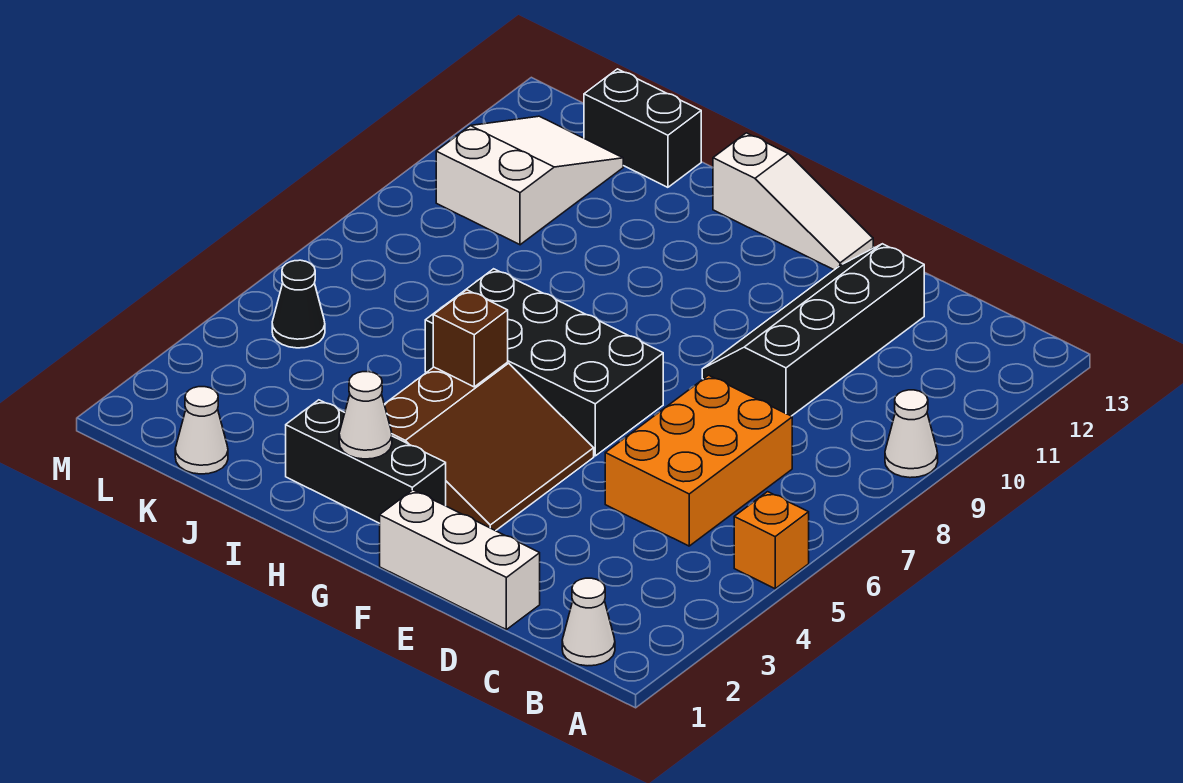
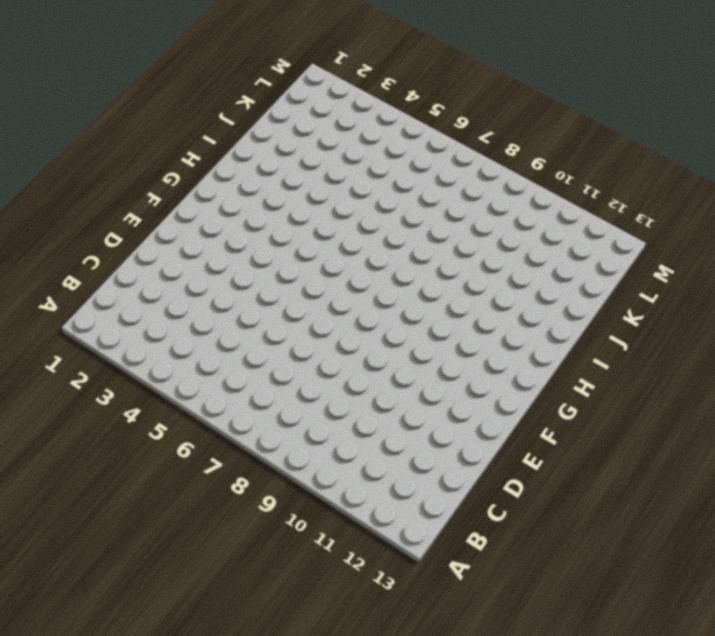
none -> orange 1x1 brick [734,492,809,589]
none -> white 1x1 cone [885,390,938,478]
none -> white 1x1 cone [562,578,615,666]

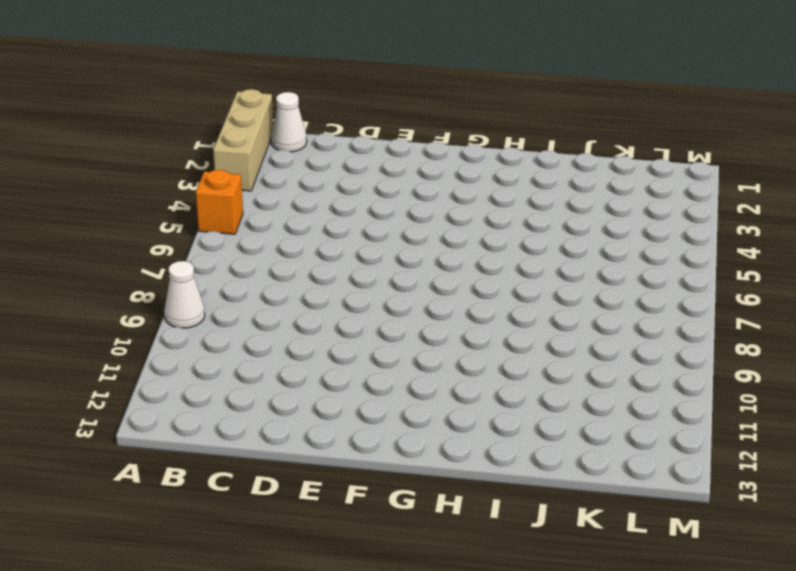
tan 1x3 brick [213,89,273,191] -> none
none -> orange 2x3 brick [605,375,792,546]
none -> white 1x3 brick [380,490,540,630]
none -> black 2x4 slope [702,244,924,416]

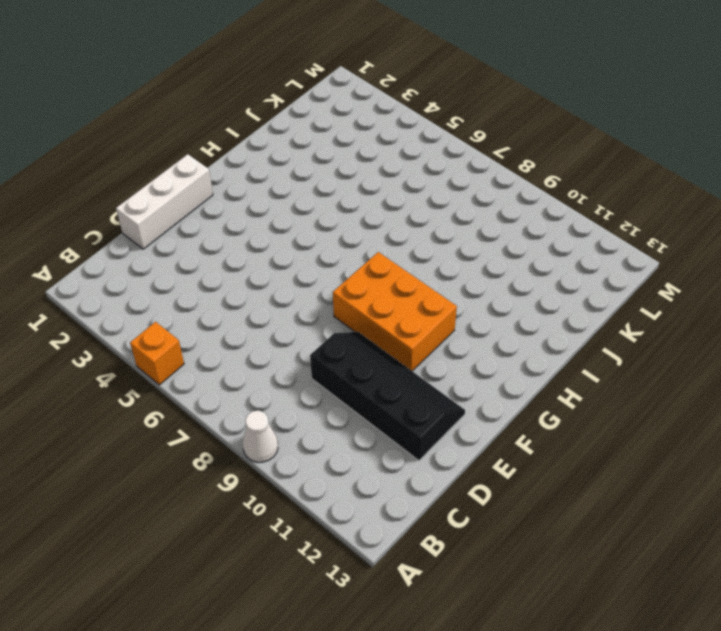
orange 2x3 brick [333,252,457,371] -> orange 2x3 brick moved to [605,375,792,546]
none -> white 1x1 cone [562,578,615,666]
none -> brown 3x3 slope [384,362,594,531]
none -> black 2x4 brick [425,269,663,456]

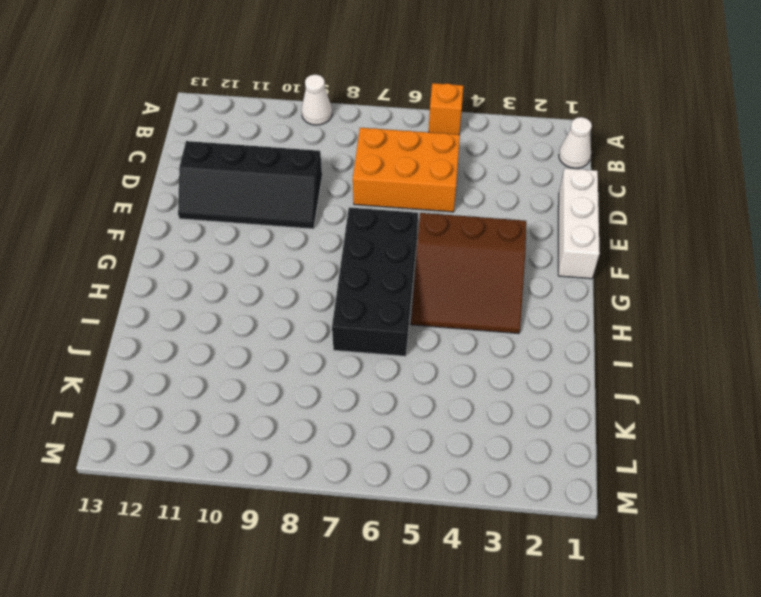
brown 3x3 slope [411,213,526,333] -> brown 3x3 slope turned to [384,362,594,531]
none -> white 1x3 slope [713,133,873,270]
none -> black 1x3 brick [286,400,446,523]
none -> black 1x2 brick [584,69,701,187]

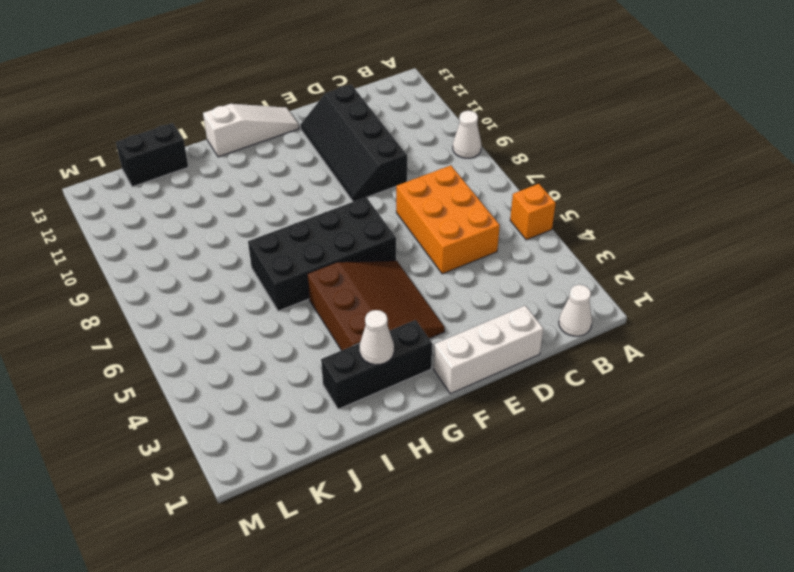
none -> white 1x1 cone [175,387,228,474]
none -> white 2x3 slope [436,116,623,245]
none -> black 1x1 cone [272,260,325,348]

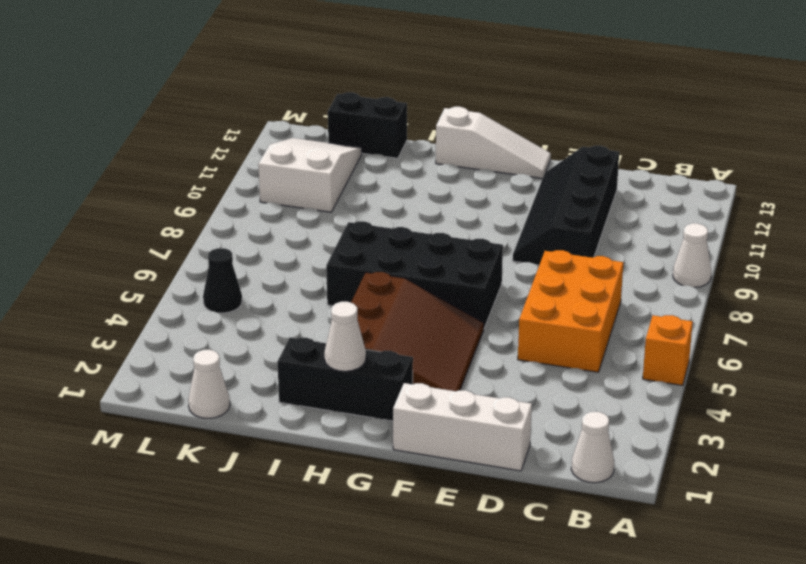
none -> brown 1x1 brick [433,290,508,387]

